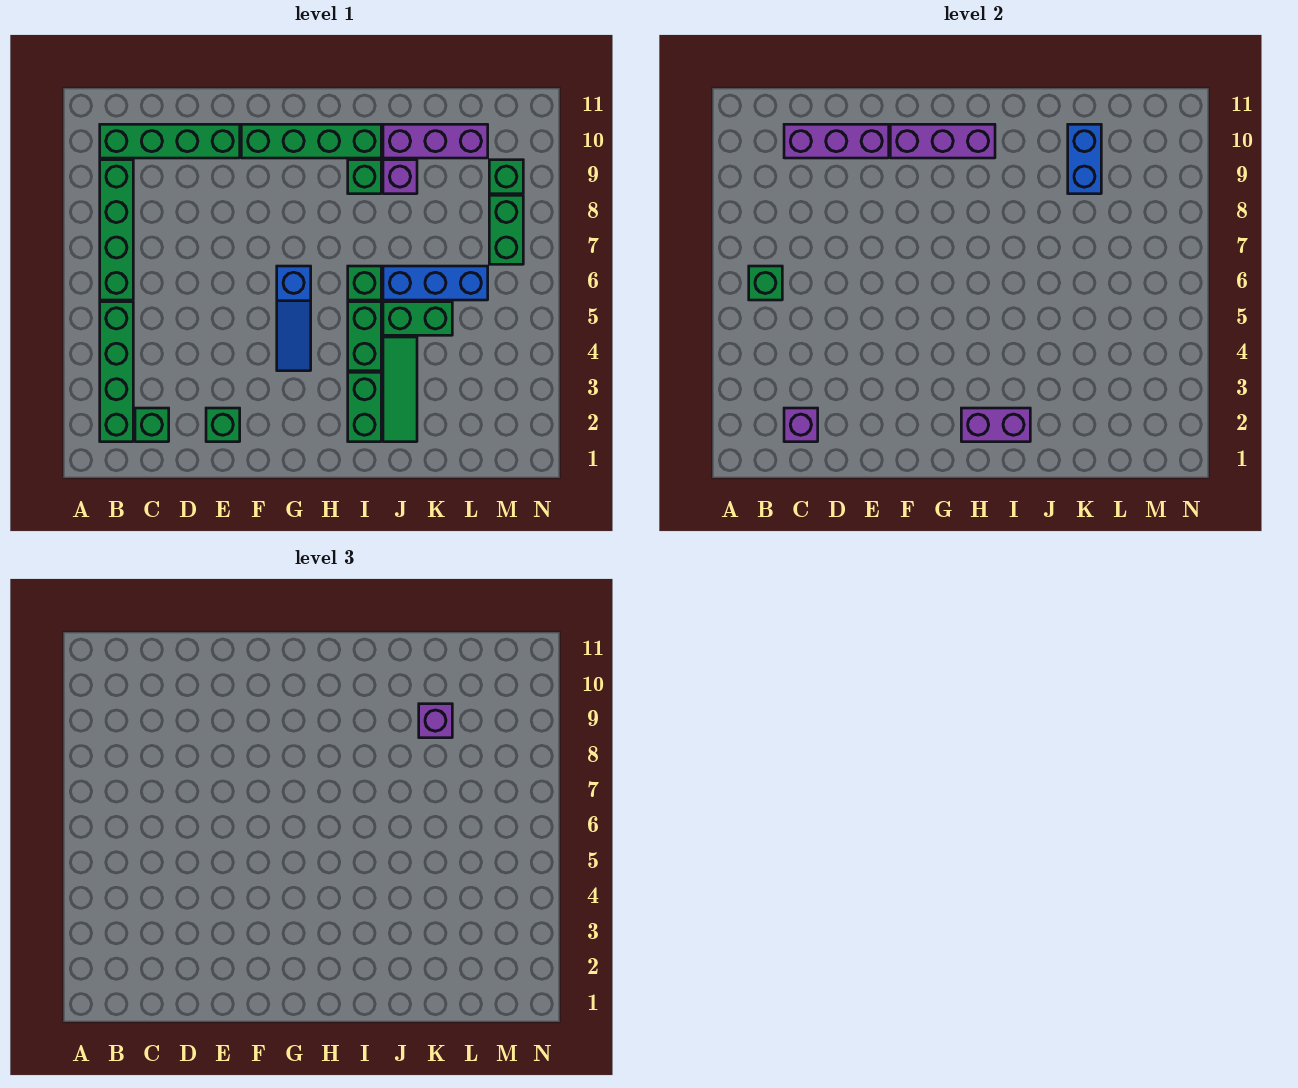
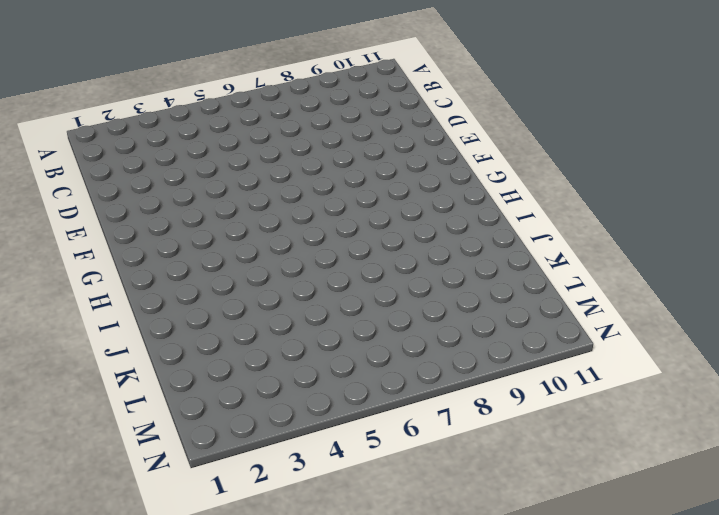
none -> green 1x4 brick [100,302,133,442]
none -> green 1x4 brick [100,160,133,300]
none -> green 1x4 brick [100,124,240,158]

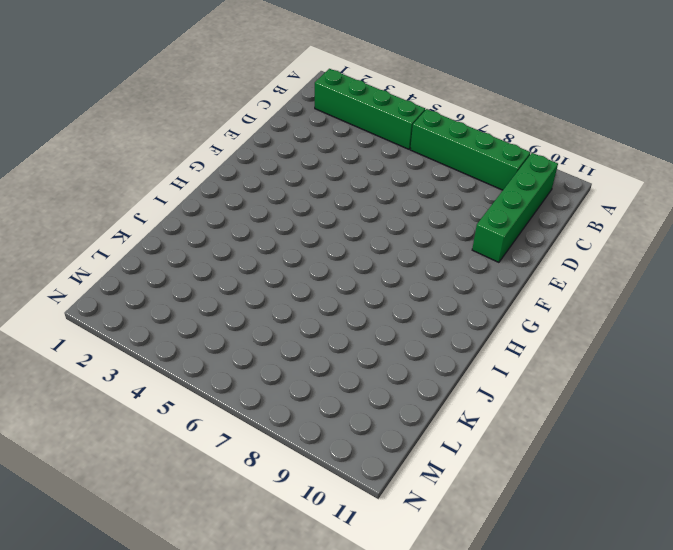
none -> green 1x1 brick [135,408,169,442]
none -> green 1x1 brick [206,408,240,442]
none -> green 1x4 brick [241,124,381,158]

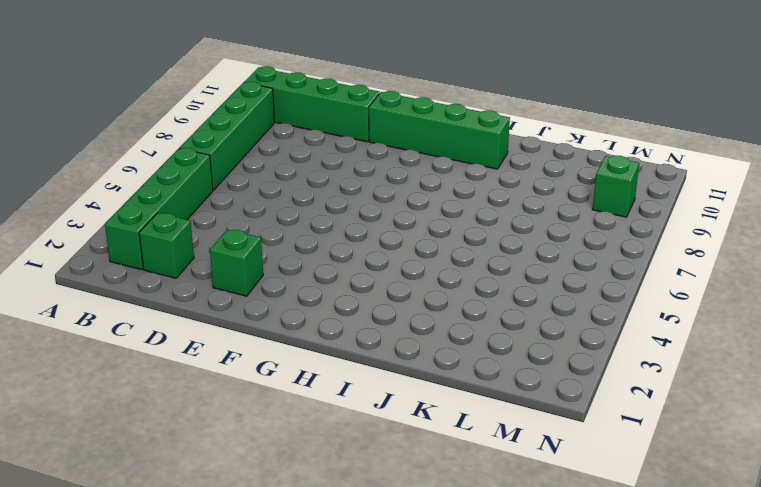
none -> blue 1x3 slope [277,266,311,371]
none -> green 1x2 brick [348,372,381,442]
none -> green 1x2 brick [348,302,381,371]

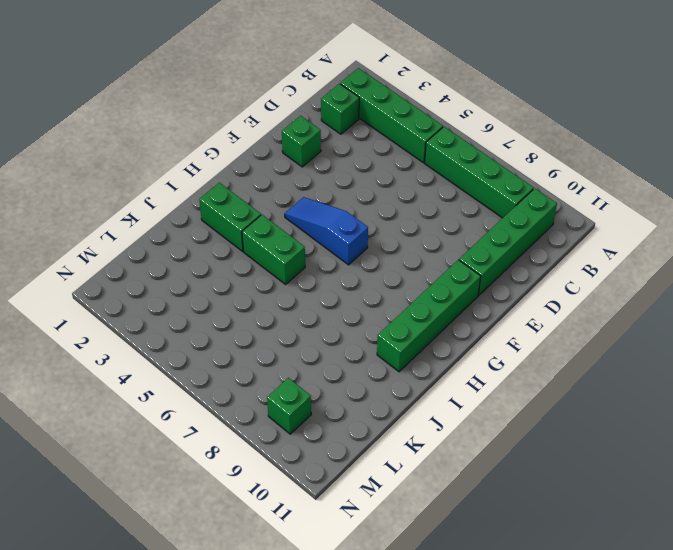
none -> green 1x1 brick [348,266,381,300]
none -> green 1x1 brick [348,160,381,194]
none -> green 1x3 tile [383,337,417,442]

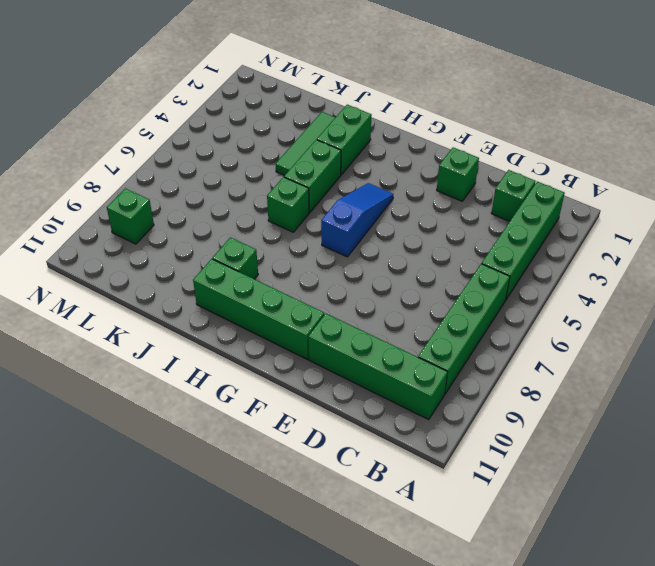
none -> green 1x2 brick [383,302,452,335]
none -> blue 1x3 brick [383,266,488,300]
none -> purple 1x1 brick [383,160,417,194]

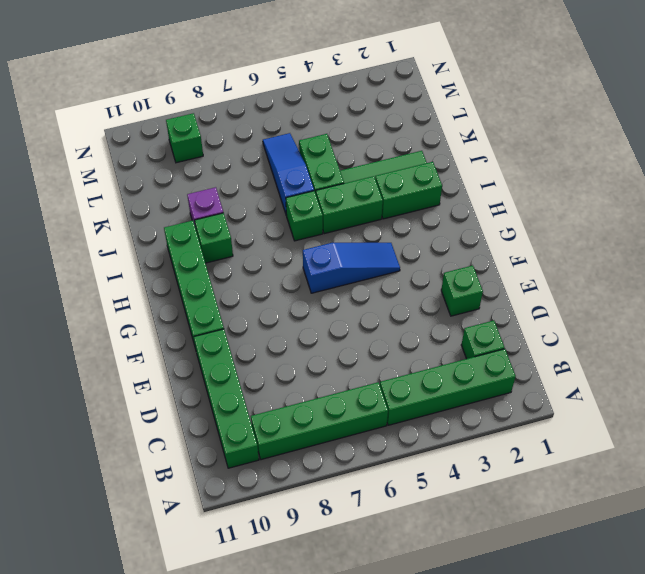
blue 1x3 slope [263,133,314,213] -> blue 1x3 brick [383,266,488,300]
none -> purple 1x3 brick [383,124,488,158]
none -> green 1x2 brick [489,195,523,264]
none -> green 1x1 brick [749,266,782,300]

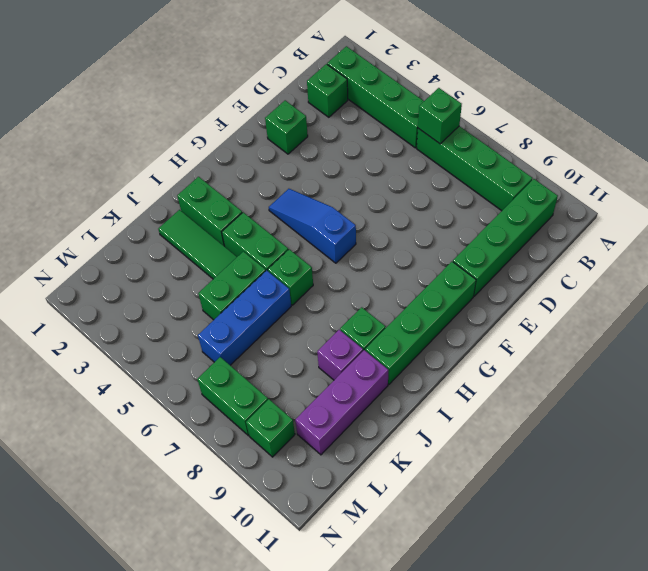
none -> purple 1x1 brick [784,408,818,442]
none -> purple 1x3 brick [784,124,889,158]
none -> purple 1x3 brick [890,124,995,158]

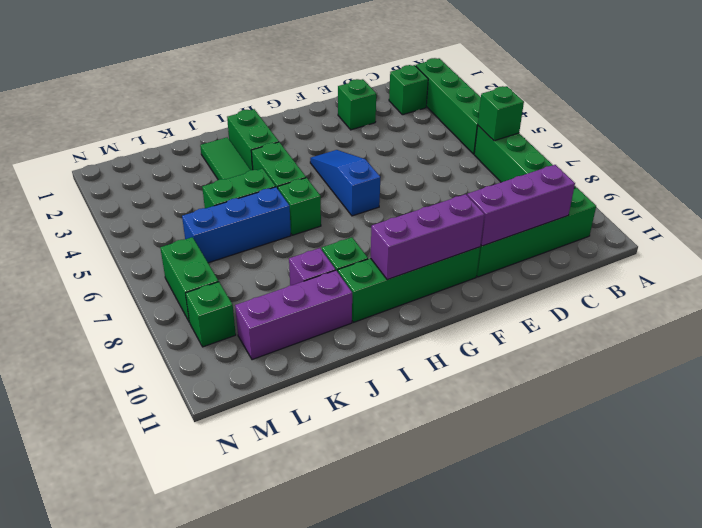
none -> purple 1x1 brick [784,408,818,442]
none -> purple 1x2 brick [961,408,1030,442]
none -> blue 1x2 brick [1068,124,1101,194]

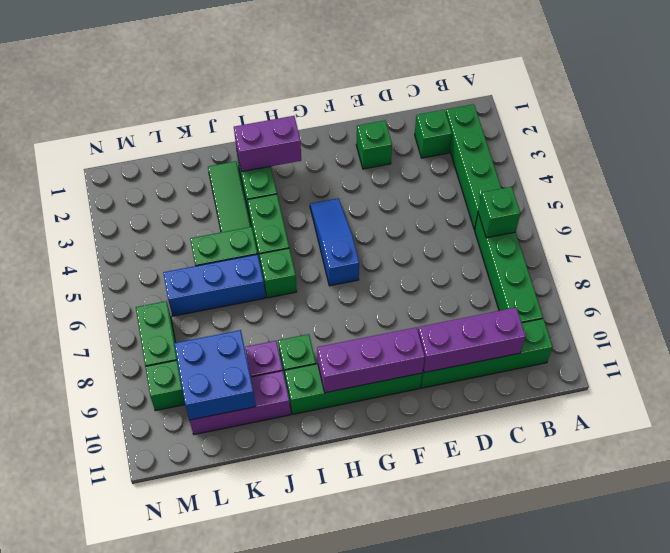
blue 2x2 brick [174,330,256,420] -> blue 1x2 brick [1068,124,1101,194]
none -> purple 1x1 brick [784,408,818,442]
none -> purple 1x1 brick [419,704,452,738]

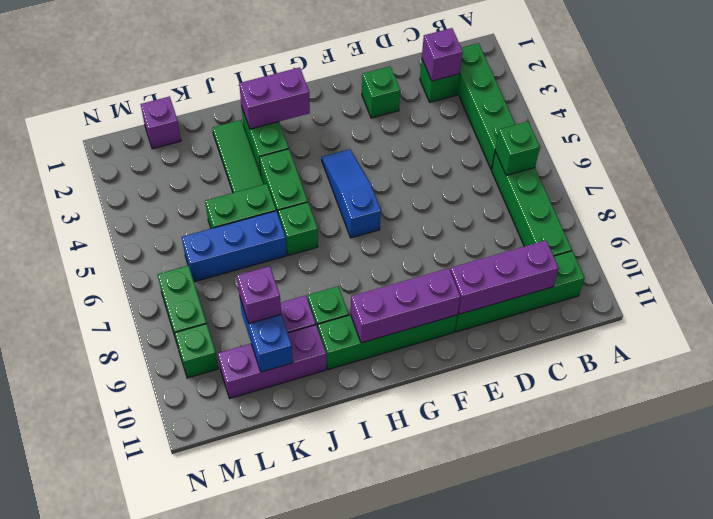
purple 1x1 brick [140,96,181,149] -> none

